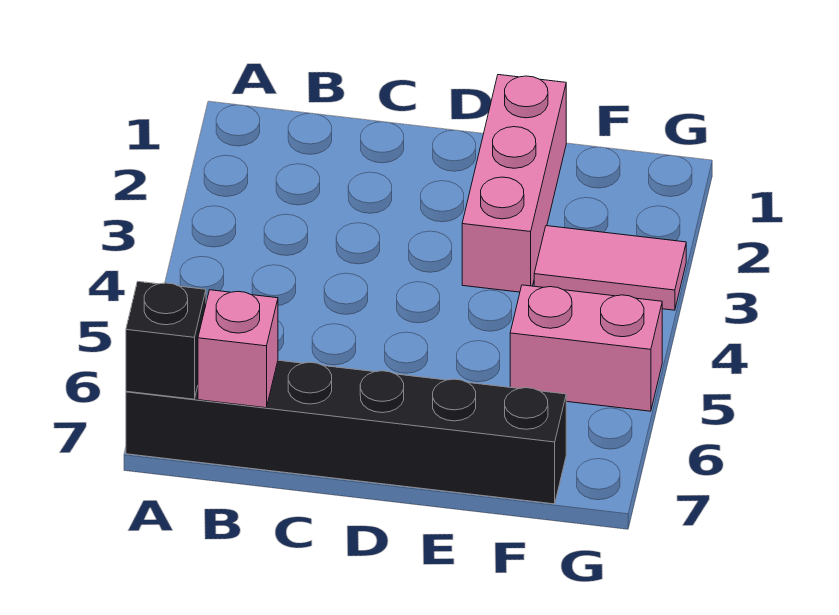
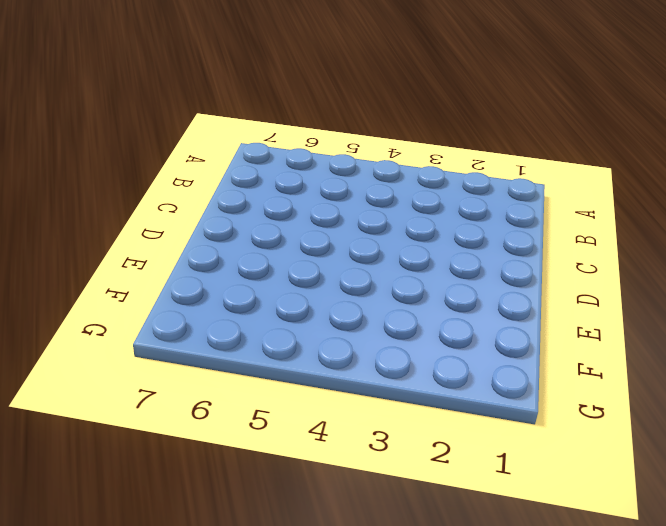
none -> black 1x6 brick [126,360,566,504]
none -> pink 1x3 brick [462,75,566,292]

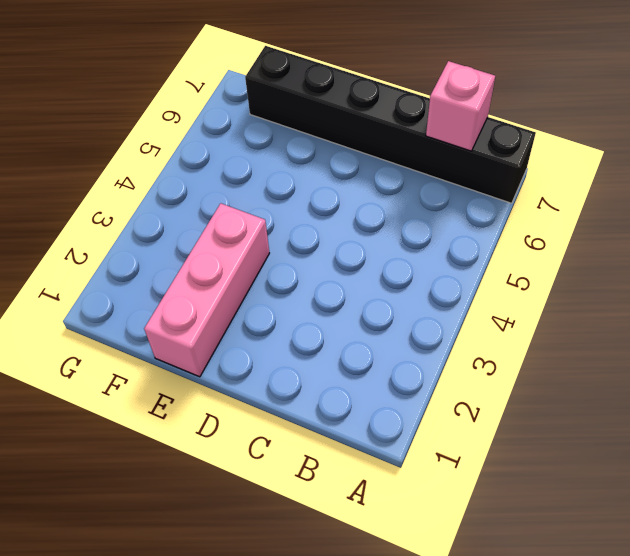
none -> pink 1x2 tile [534,226,686,310]
none -> pink 1x2 brick [510,285,662,411]

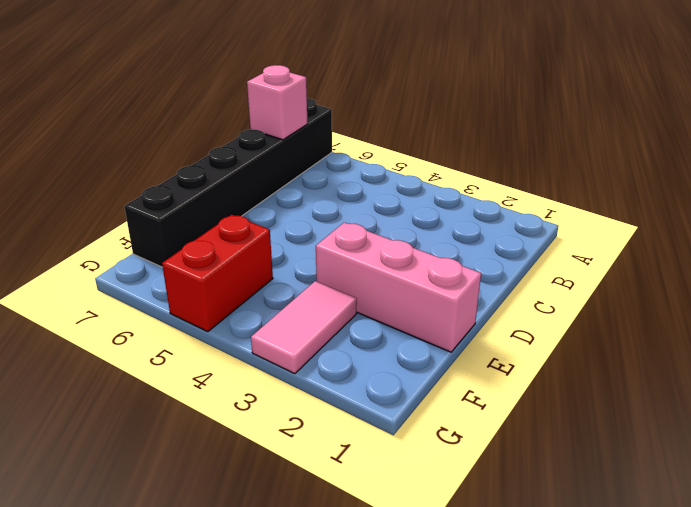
red 1x2 brick [162,215,273,332] -> pink 1x2 brick [510,285,662,411]
none -> black 1x1 brick [126,282,206,399]

